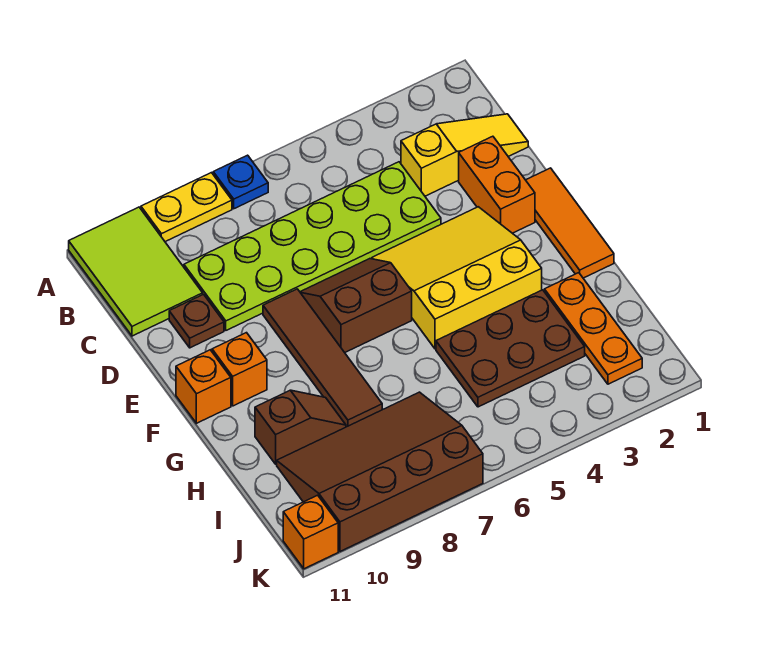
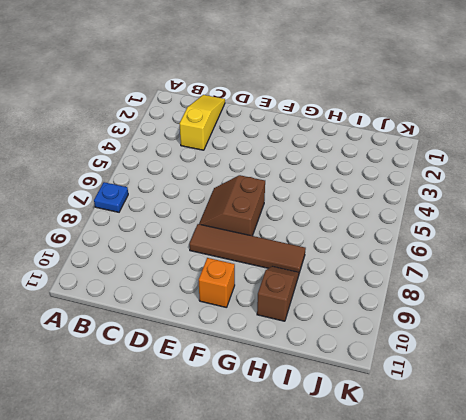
none -> yellow 1x2 plate [141,173,232,242]
none -> lime 2x3 tile [69,207,203,336]
none -> lime 2x6 plate [184,162,441,330]

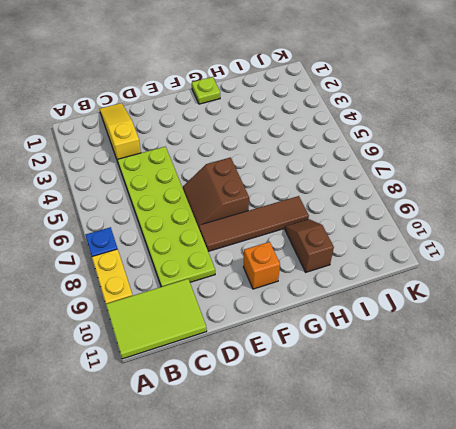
lime 1x1 plate [192,77,220,104] -> orange 1x3 tile [526,168,614,278]
none -> orange 1x2 brick [459,136,535,233]
none -> brown 1x1 plate [169,294,224,348]
none -> yellow 3x3 slope [372,207,542,349]

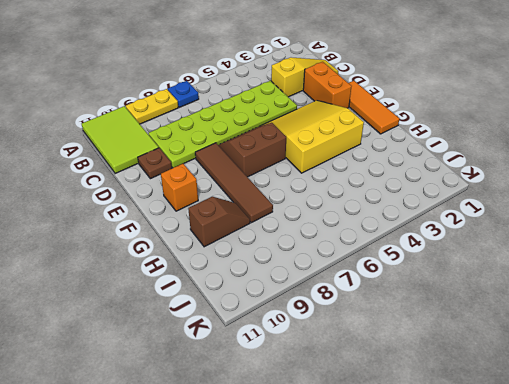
none -> orange 1x1 brick [176,350,231,423]
none -> orange 1x3 plate [544,273,642,384]
none -> brown 2x3 plate [436,290,585,407]

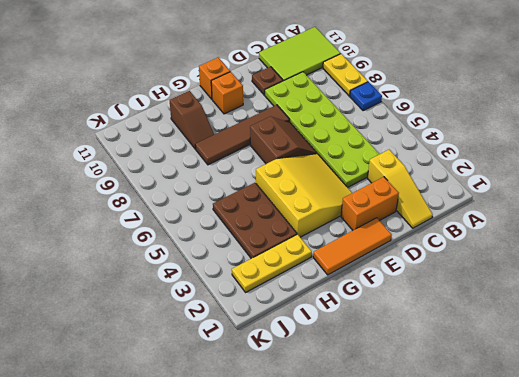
yellow 1x3 plate [232,234,312,292] -> orange 1x3 plate [544,273,642,384]
none -> brown 3x4 slope [277,392,483,551]
none -> orange 1x1 brick [283,495,338,569]

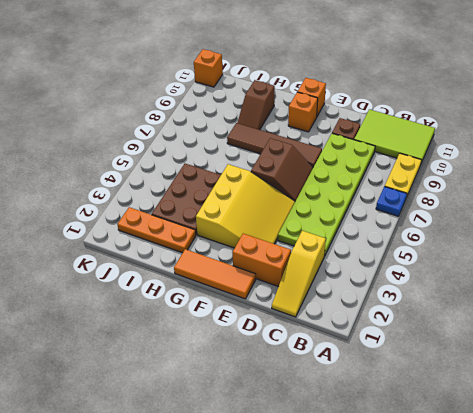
none -> brown 3x4 slope [277,392,483,551]

